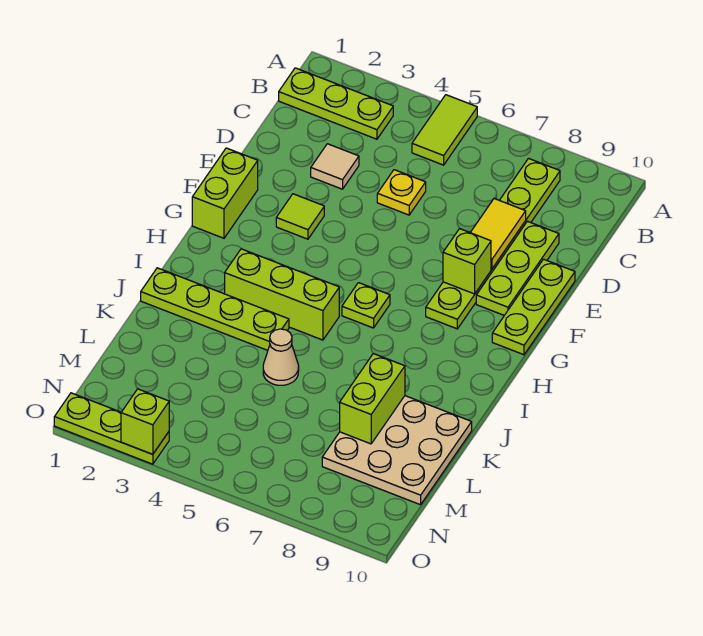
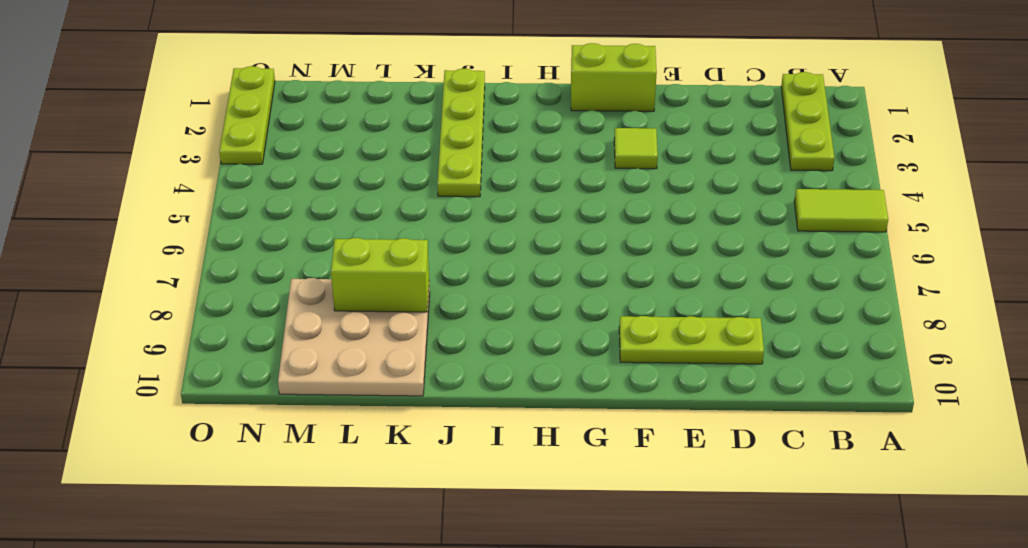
none -> lime 1x6 plate [426,158,560,329]
none -> tan 1x1 tile [311,144,359,189]
none -> yellow 1x1 plate [377,170,426,215]

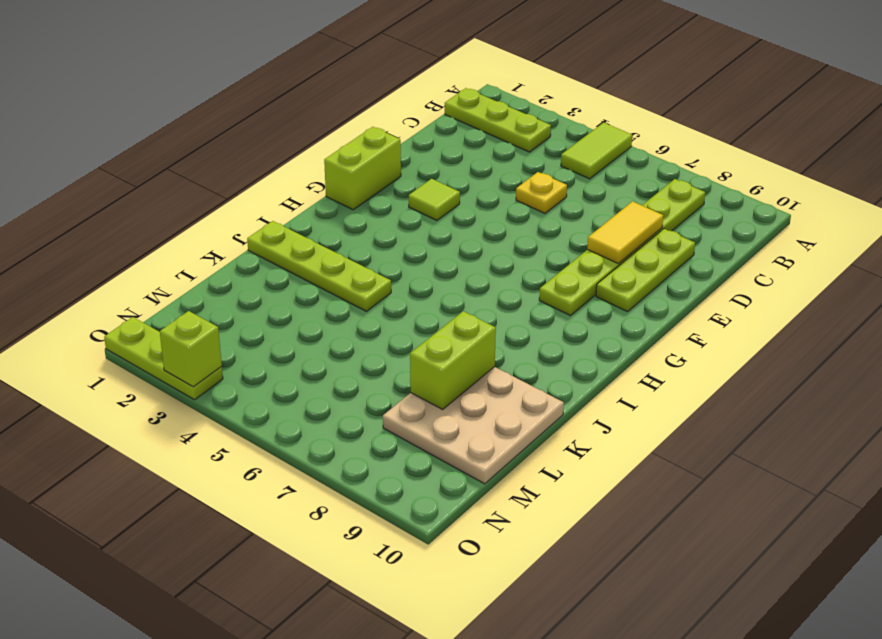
none -> tan 1x1 tile [311,144,359,189]
none -> lime 1x3 plate [492,259,575,355]
none -> lime 1x1 plate [342,283,390,328]

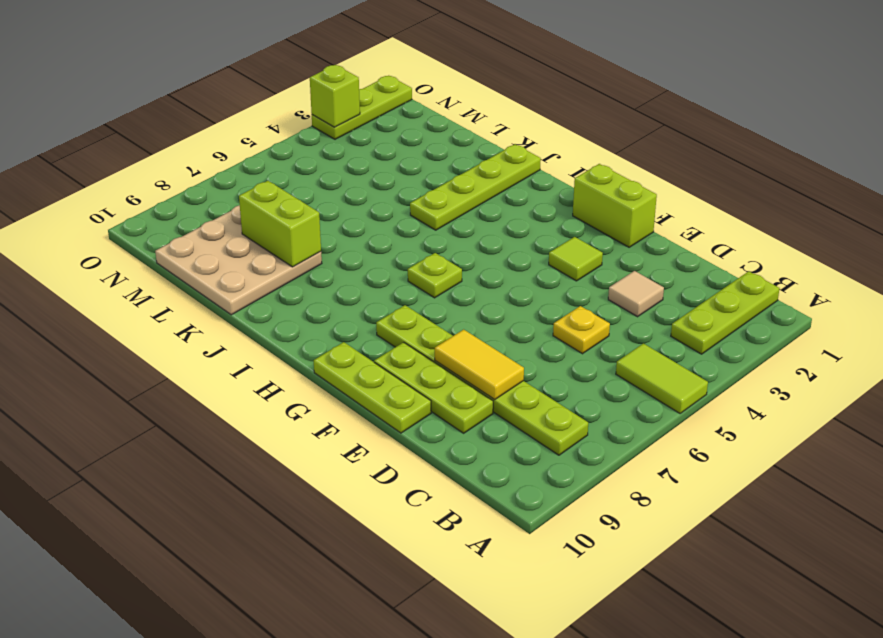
none -> lime 1x3 brick [225,249,339,340]
none -> tan 1x1 cone [263,329,299,385]
none -> lime 1x1 brick [443,229,491,294]

